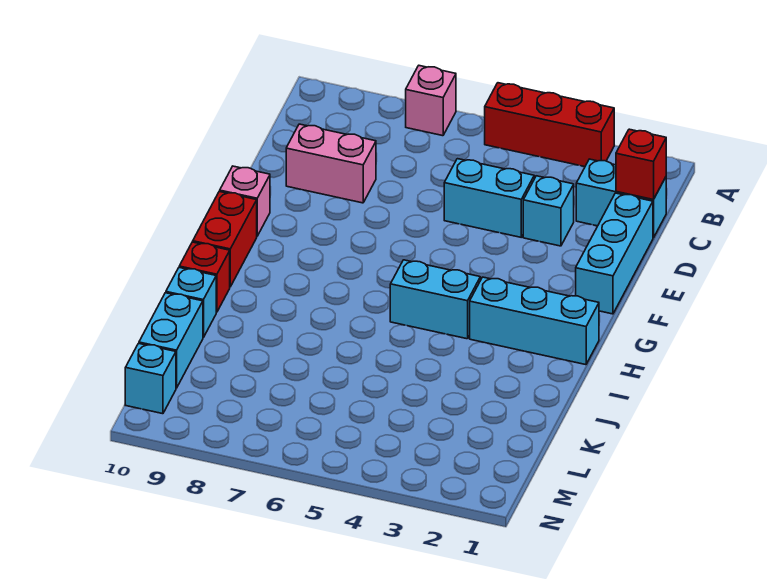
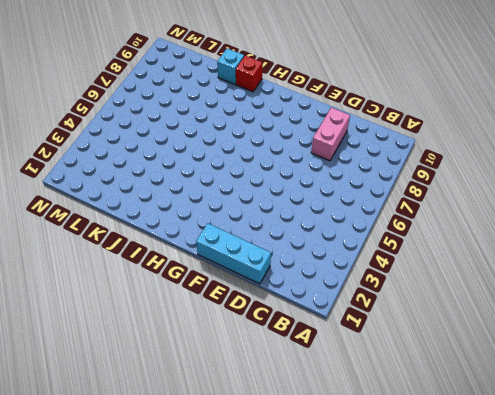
none -> red 1x3 brick [485,83,614,167]
none -> pink 1x1 brick [406,66,456,136]
none -> cyan 1x2 brick [576,159,666,238]

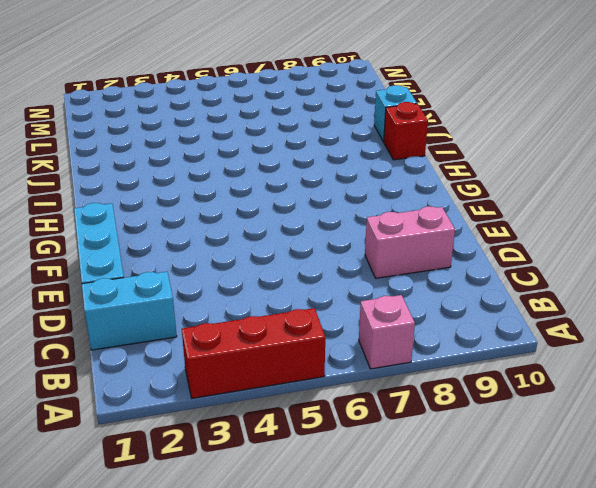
none -> cyan 1x1 brick [523,176,574,246]
none -> cyan 1x2 brick [444,159,535,237]
none -> pink 1x1 brick [220,166,270,236]

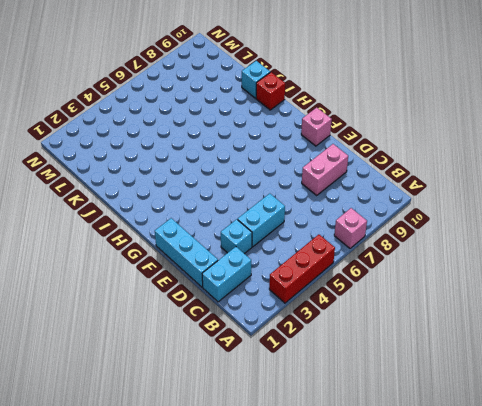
none -> red 1x2 brick [193,191,257,287]
none -> cyan 1x3 brick [470,277,599,365]
none -> cyan 1x2 brick [390,260,480,339]

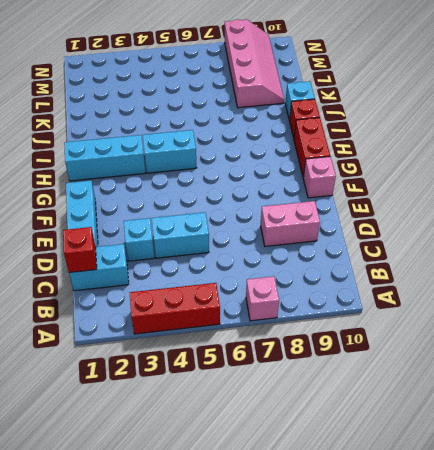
pink 2x4 slope [225,20,284,108] -> none
none -> cyan 1x2 brick [139,293,203,388]
none -> cyan 1x1 brick [125,343,176,414]

